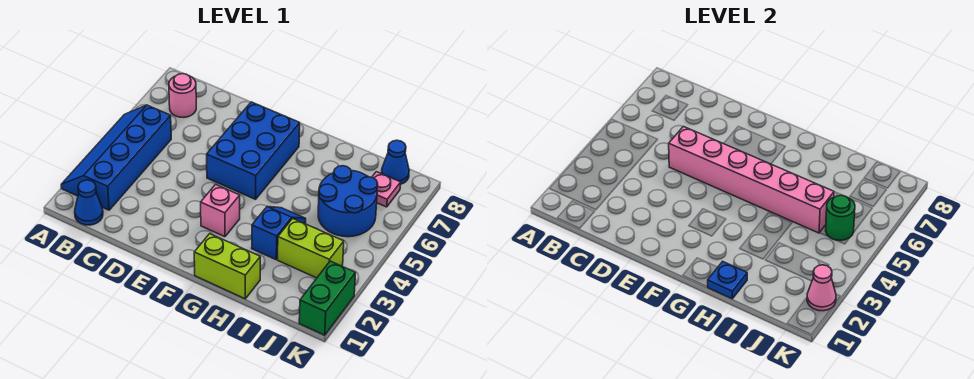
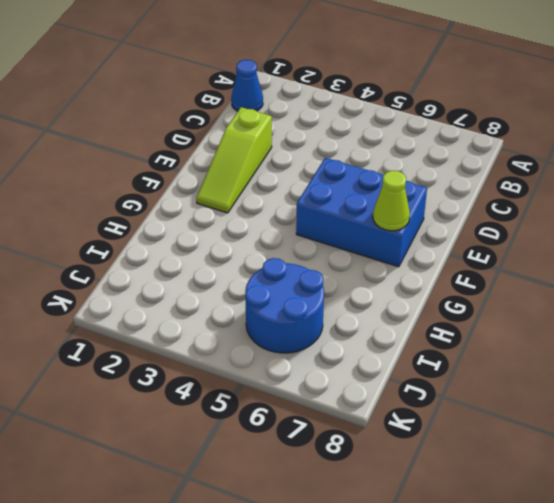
lime 1x3 slope [196,107,272,213] -> none
lime 1x1 cone [373,171,410,231] -> none
none -> blue 2x4 slope [61,105,171,210]
none -> pink 1x1 round brick [169,74,196,117]
none -> pink 1x1 brick [201,185,240,237]

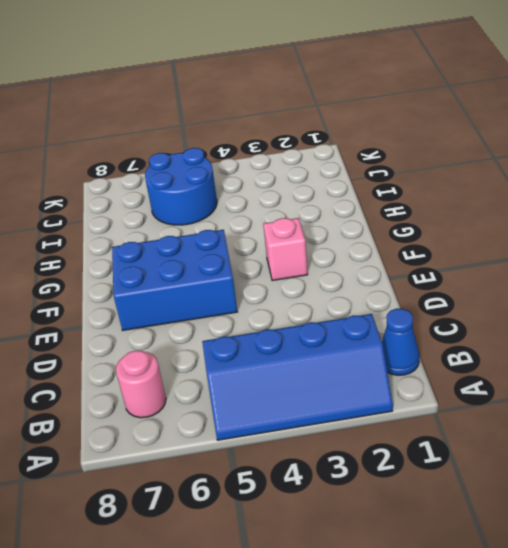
none -> lime 1x2 brick [194,234,260,299]
none -> blue 1x2 slope [252,207,306,260]
none -> lime 1x2 brick [278,218,344,278]

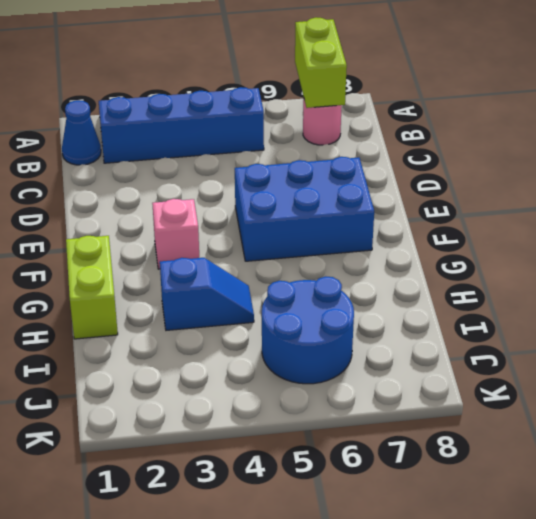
lime 1x2 brick [295,17,347,108] -> lime 1x2 brick moved to [278,218,344,278]
none -> pink 1x1 plate [372,172,401,207]
none -> blue 1x1 cone [382,140,409,184]
none -> green 1x2 brick [299,261,355,335]

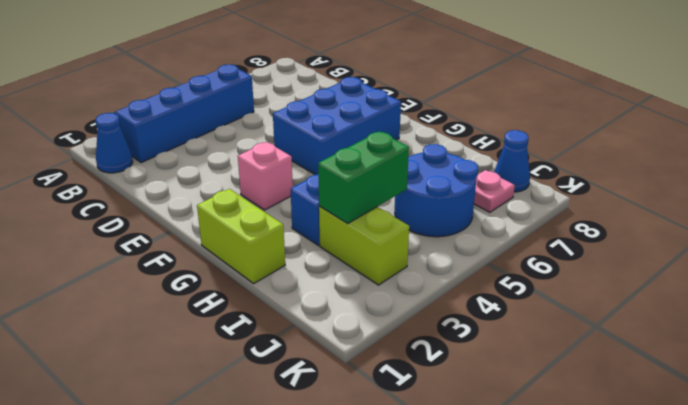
green 1x2 brick [318,131,409,224] -> green 1x2 brick moved to [299,261,355,335]
none -> pink 1x1 round brick [169,74,196,117]
none -> pink 1x6 brick [669,126,834,233]
none -> blue 1x1 plate [708,261,747,299]

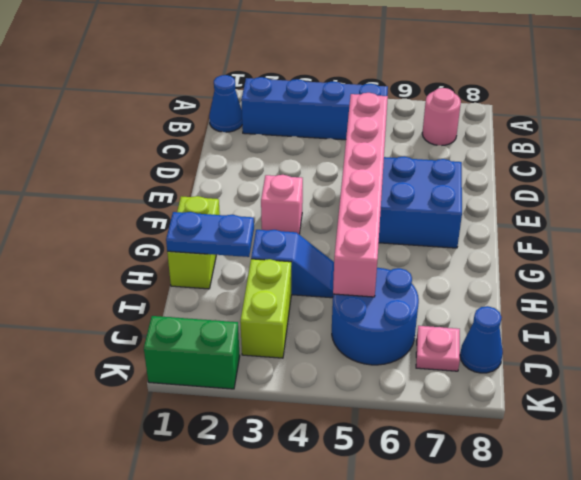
blue 1x2 plate [166,212,254,257] -> blue 1x1 plate [708,261,747,299]
none -> green 1x1 round brick [826,195,855,240]
none -> pink 1x1 cone [807,265,836,311]

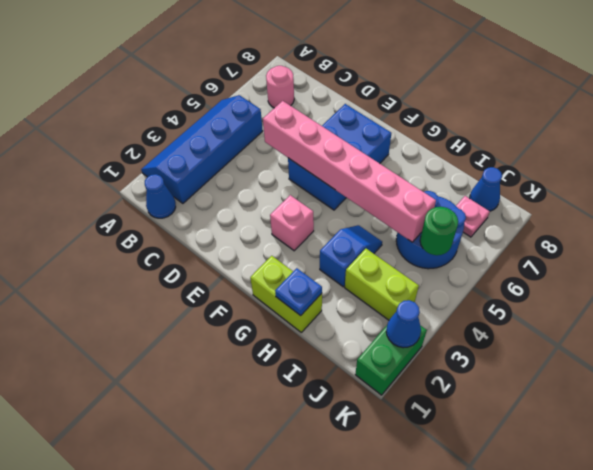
blue 1x1 cone [386,300,421,348] -> pink 1x1 cone [807,265,836,311]

